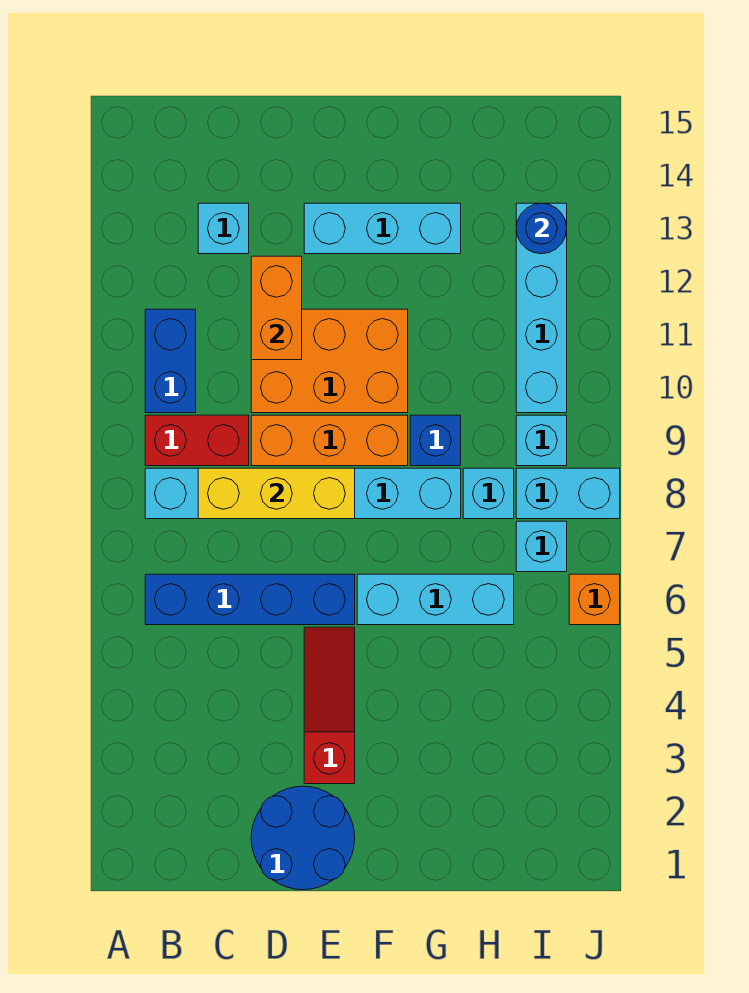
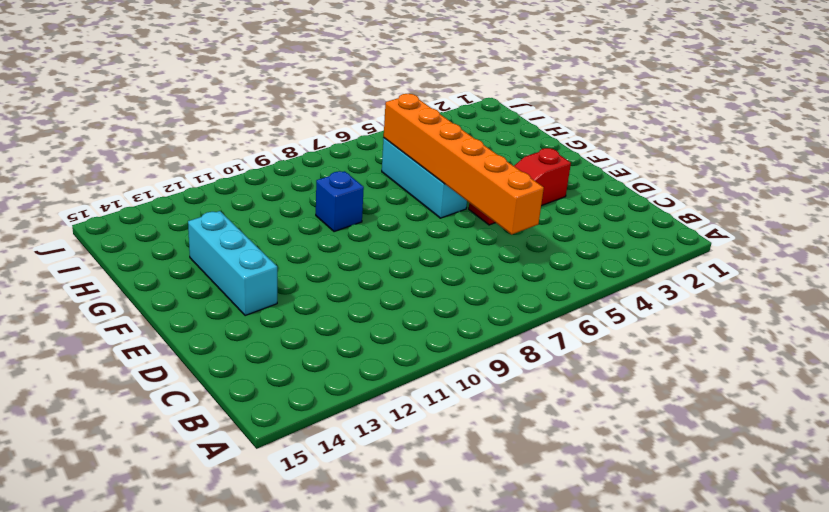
orange 1x6 brick [384,94,544,235] -> none
none -> blue 1x4 brick [145,574,355,625]
none -> cyan 1x6 brick [145,468,461,519]
none -> red 1x2 brick [145,415,249,466]

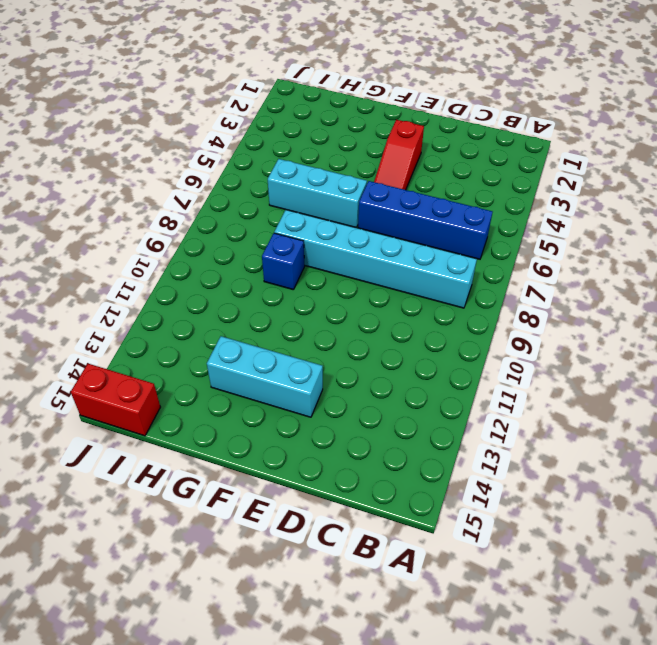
red 1x2 brick [71,364,160,436] -> red 1x2 brick moved to [145,415,249,466]
none -> blue 1x2 brick [145,309,196,413]
none -> cyan 1x1 brick [198,203,249,254]
none -> blue 2x2 round brick [251,786,355,890]

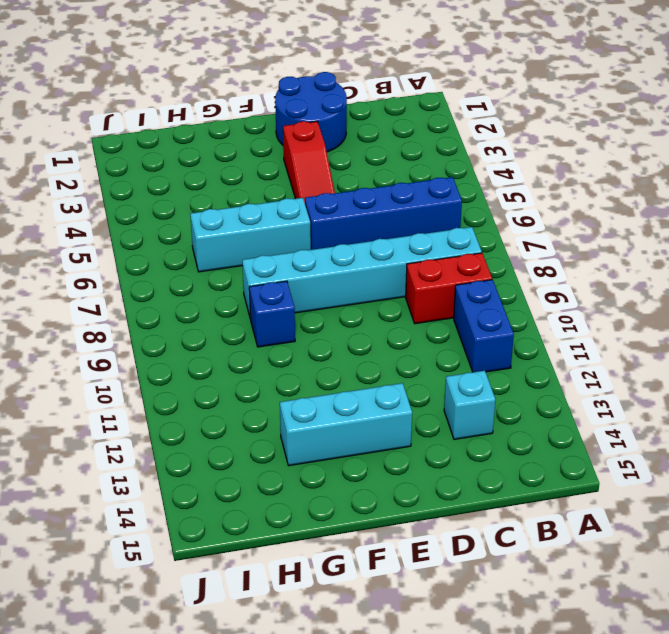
none -> orange 1x3 brick [251,415,408,466]
none -> orange 2x3 brick [251,309,408,413]
none -> cyan 1x1 brick [463,468,514,519]

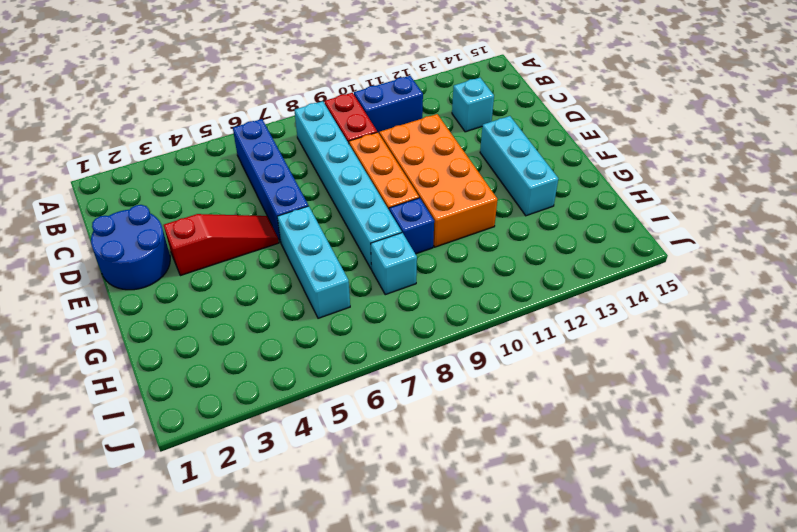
orange 2x4 brick [379,114,498,247] -> orange 2x3 brick [251,309,408,413]
none -> cyan 1x1 brick [516,521,567,572]
none -> cyan 1x2 brick [516,468,620,519]
none -> cyan 1x1 brick [516,415,567,466]

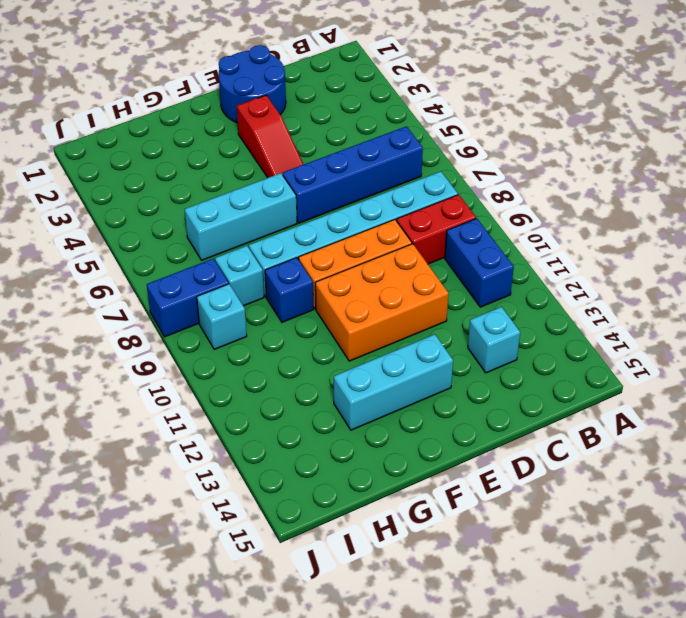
blue 1x2 brick [147,259,229,337] -> cyan 1x2 brick [516,468,620,519]
none -> cyan 1x1 brick [516,521,567,572]
none -> cyan 1x4 brick [516,203,567,413]
none -> orange 1x1 brick [569,574,620,625]

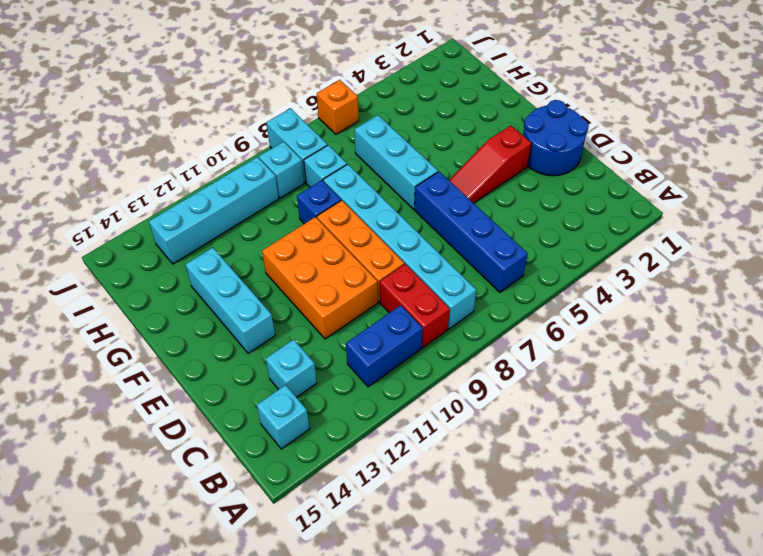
cyan 1x1 brick [257,385,309,449] -> cyan 1x1 brick moved to [516,521,567,572]
none -> yellow 1x3 brick [198,468,355,519]
none -> orange 1x2 brick [251,256,302,360]
none -> blue 1x1 round brick [516,203,567,254]

